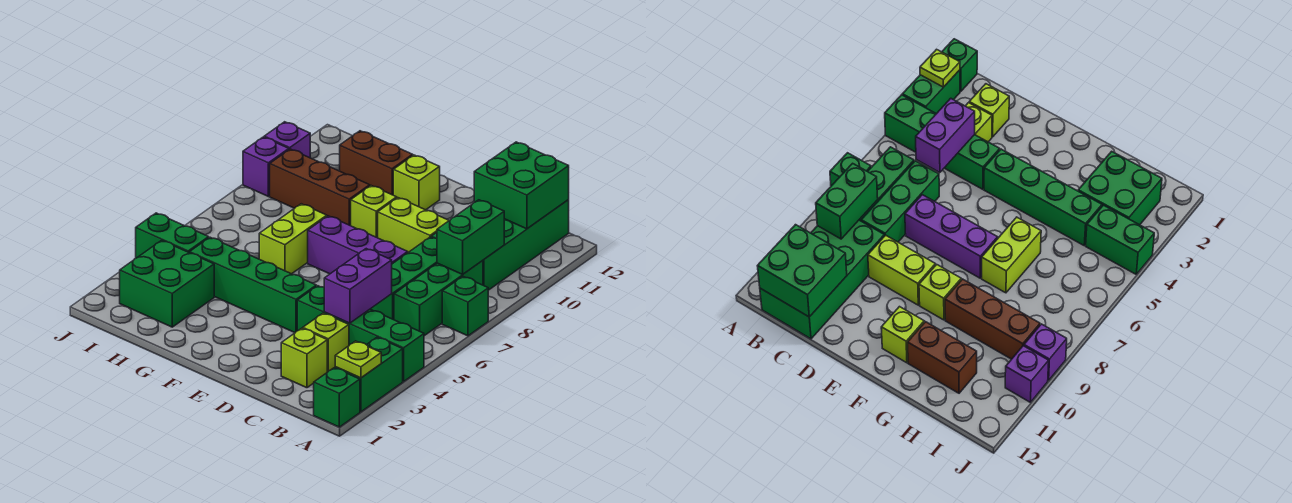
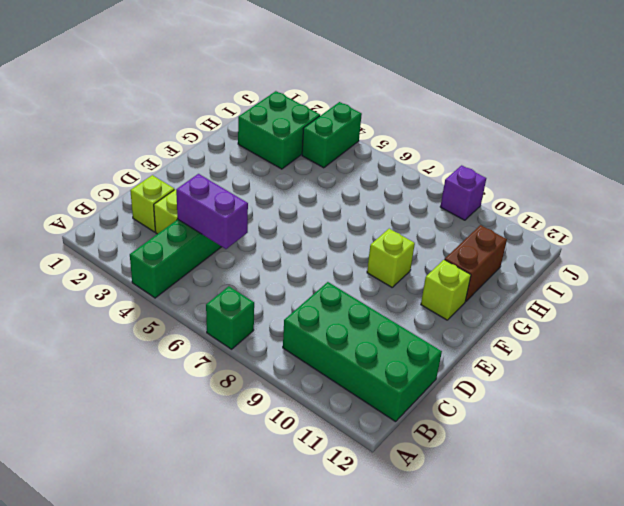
none -> green 1x1 brick [314,368,360,427]
none -> green 1x2 brick [335,337,403,412]
none -> green 1x3 brick [394,261,483,336]

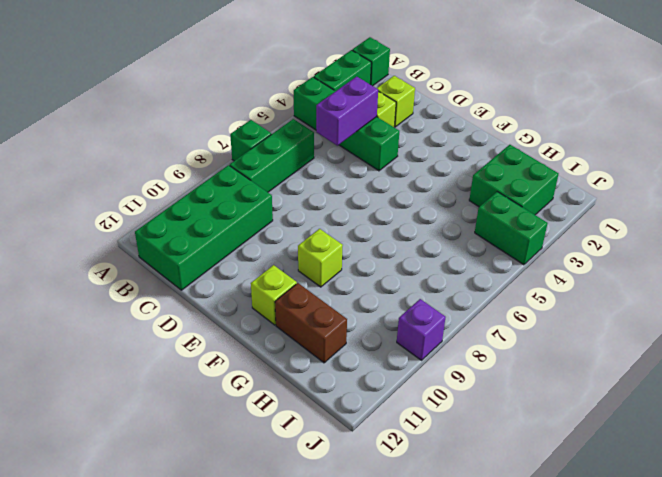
none -> green 1x3 brick [371,237,437,320]
none -> purple 1x3 brick [308,216,408,274]
none -> lime 1x2 brick [378,198,449,252]

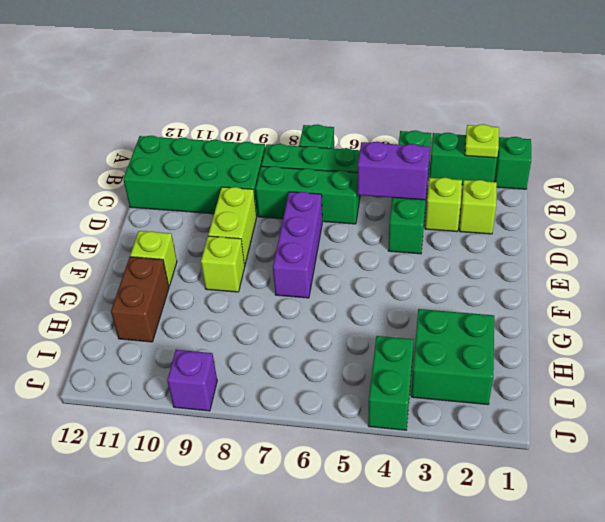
none -> green 1x4 brick [190,237,316,333]
none -> lime 1x2 brick [259,204,327,274]
none -> brown 1x3 brick [270,149,370,226]

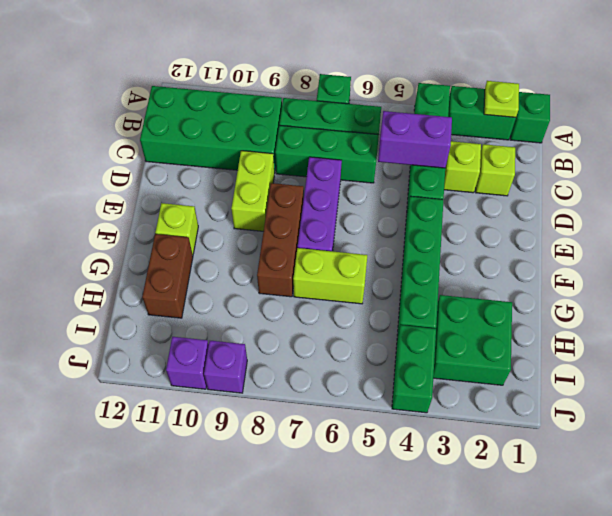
brown 1x3 brick [257,183,304,297] -> brown 1x3 brick moved to [270,149,370,226]
none -> lime 1x1 brick [351,186,397,238]
none -> green 1x2 brick [437,200,504,274]
none -> green 2x2 brick [474,142,569,229]

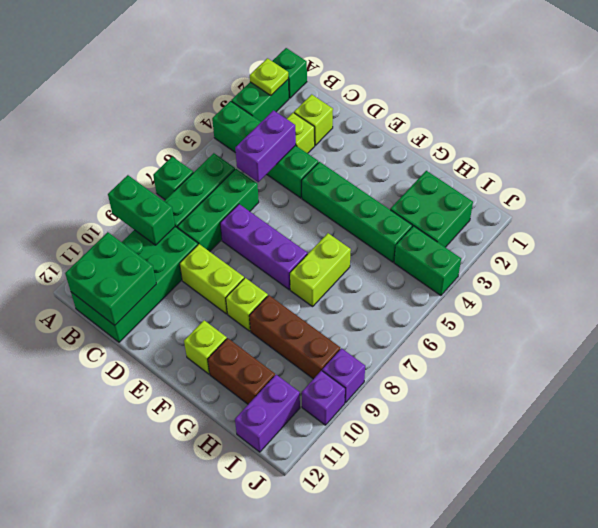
green 1x2 brick [108,175,175,245] -> green 1x2 brick turned to [437,200,504,274]
purple 1x2 brick [235,375,300,452] -> none

